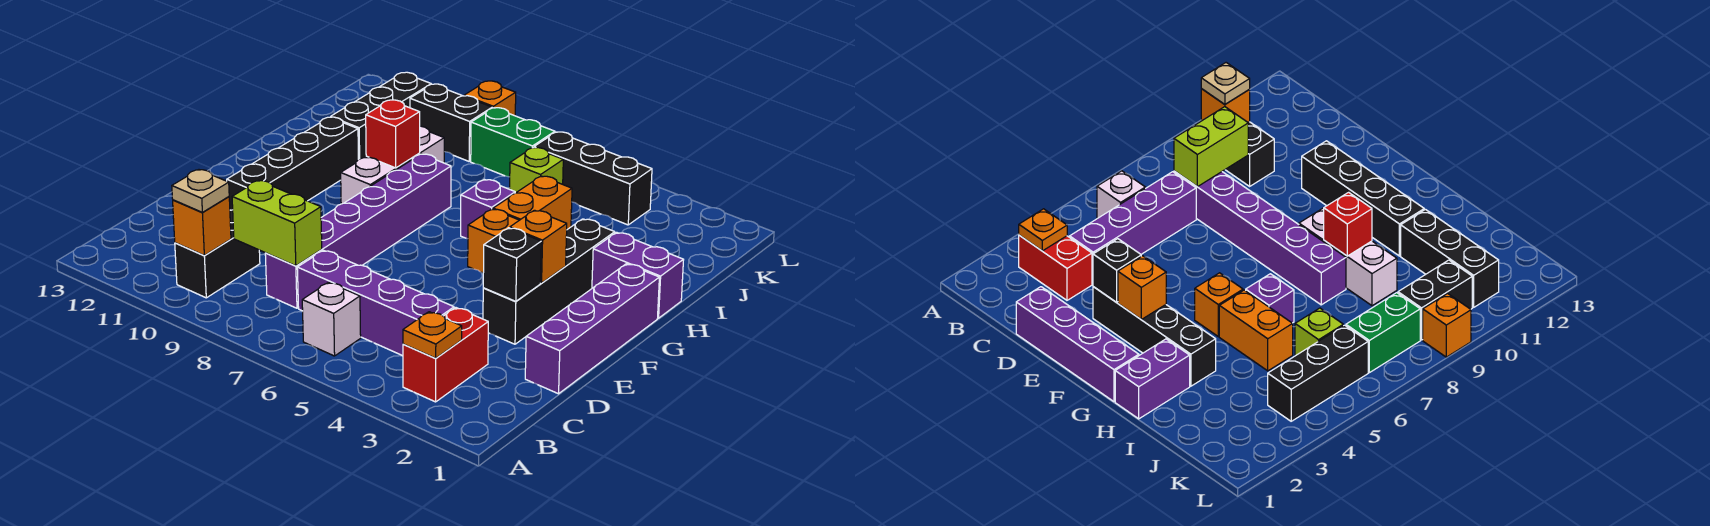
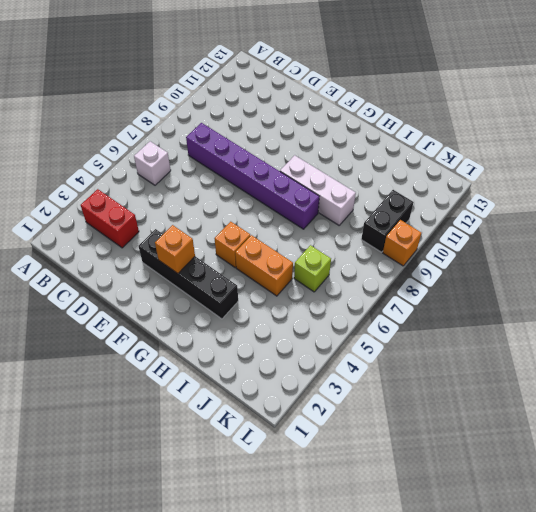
none -> black 1x2 brick [175,210,260,298]
none -> purple 1x4 brick [297,250,454,356]
none -> purple 1x4 brick [525,264,659,394]

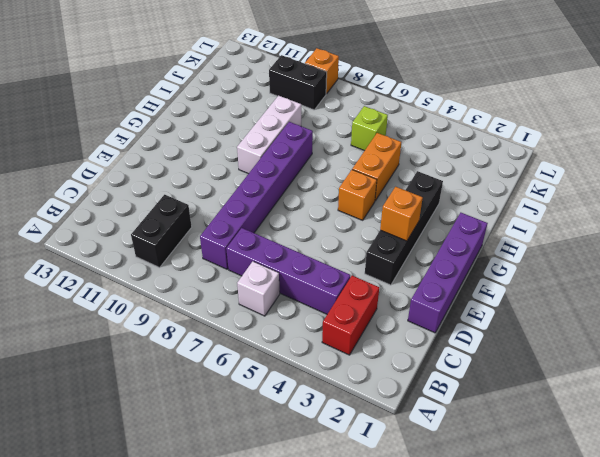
none -> black 1x4 brick [227,117,358,210]
none -> purple 1x2 brick [592,232,683,318]
none -> purple 1x1 brick [461,180,515,239]

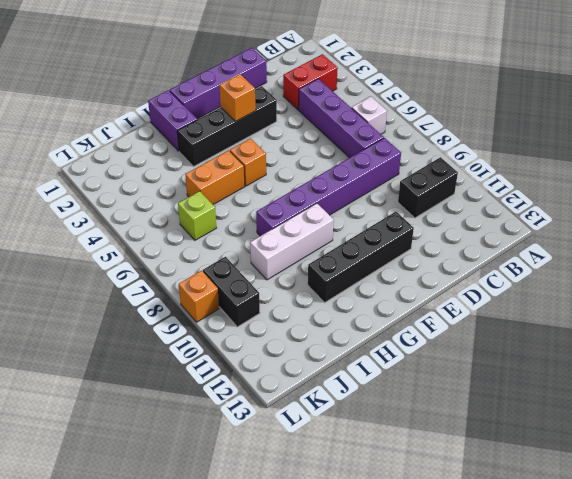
none -> purple 1x1 brick [461,180,515,239]
none -> black 1x3 brick [331,72,431,159]
none -> black 1x3 brick [534,132,652,225]

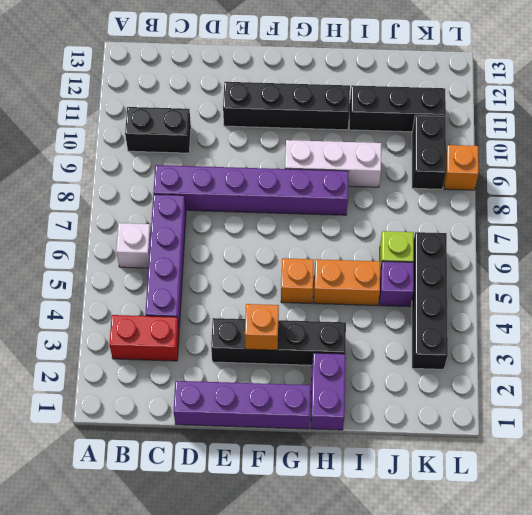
purple 1x1 brick [379,261,414,307] -> purple 1x1 brick moved to [461,180,515,239]
black 1x4 brick [412,232,448,369] -> black 1x3 brick [534,132,652,225]
none -> green 1x2 brick [471,108,555,177]
none -> orange 1x1 plate [403,312,462,358]
none -> orange 1x1 brick [173,197,231,255]

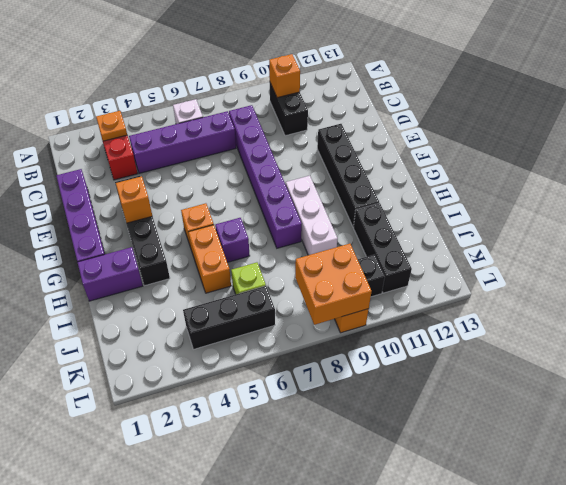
orange 2x2 brick [295,244,372,325] -> none
none -> green 1x2 brick [471,108,555,177]
none -> lime 1x2 brick [232,180,322,266]
none -> black 1x1 brick [483,228,541,301]

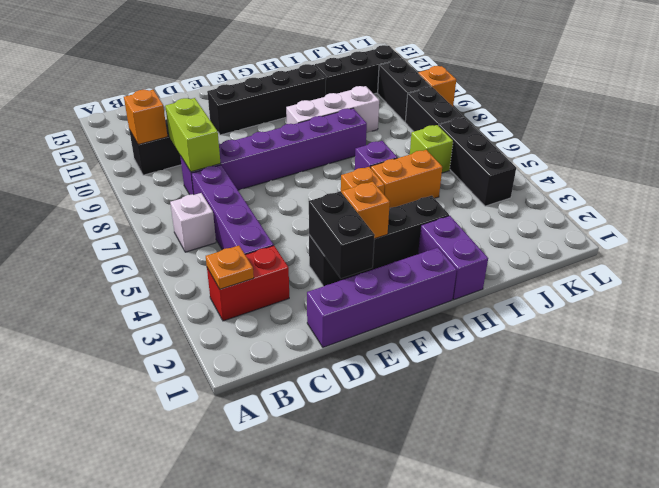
black 1x2 brick [309,191,375,279] -> black 1x1 brick [483,228,541,301]
black 1x2 brick [405,87,463,131] -> green 1x2 brick [471,108,555,177]
none -> red 1x1 brick [366,100,420,168]
none -> tan 1x1 plate [172,170,229,212]

